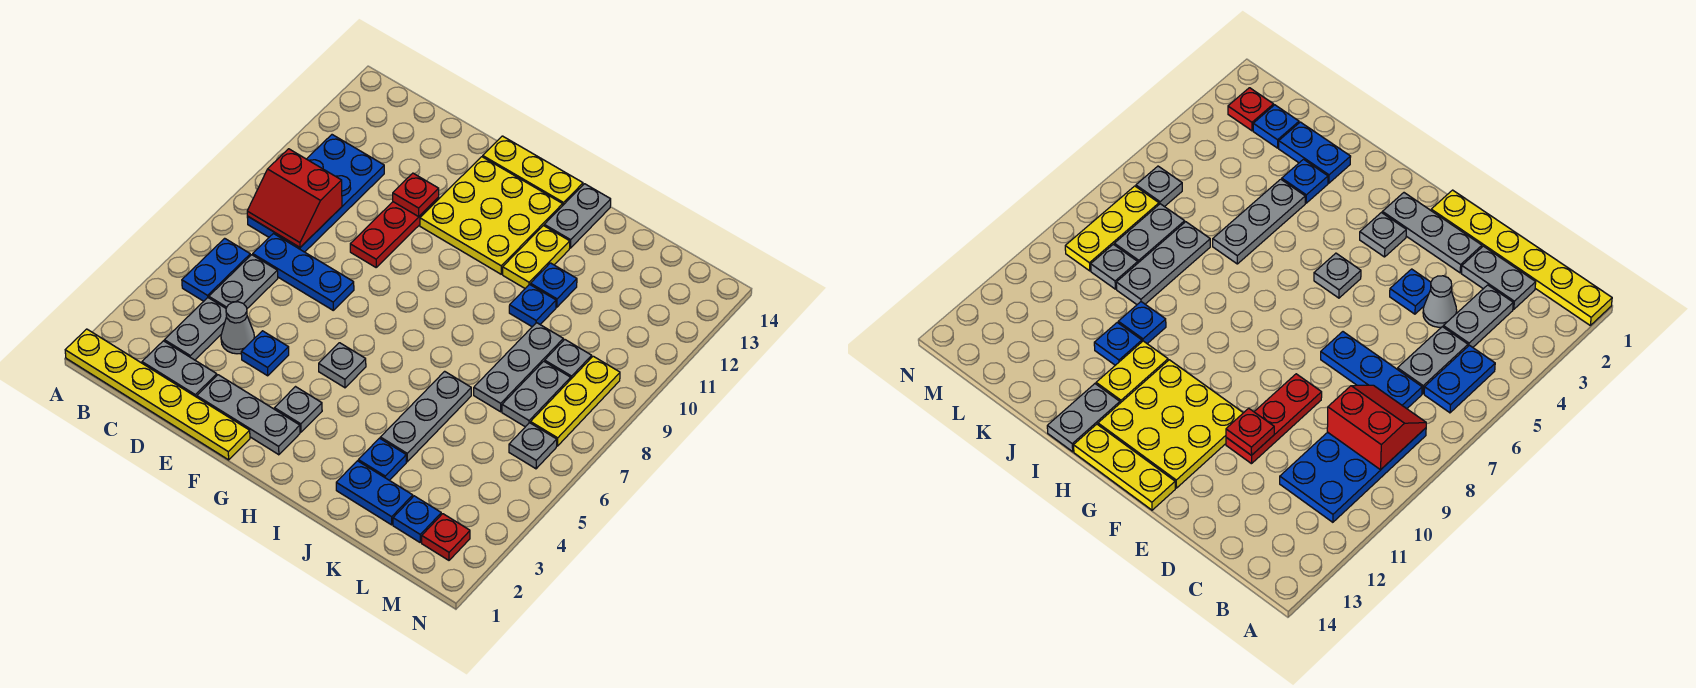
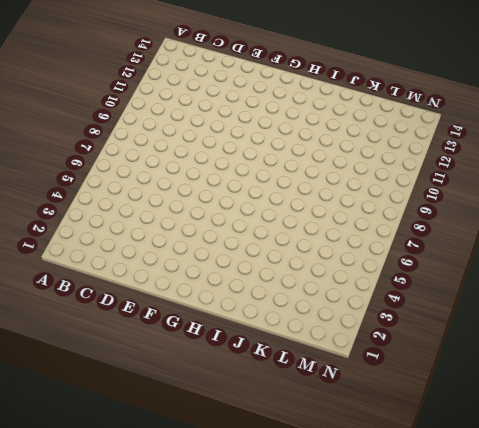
none -> yellow 1x6 plate [65,329,250,460]
none -> blue 1x2 plate [182,238,250,301]
none -> blue 2x4 plate [247,135,384,252]
none -> grey 1x2 plate [142,341,217,397]

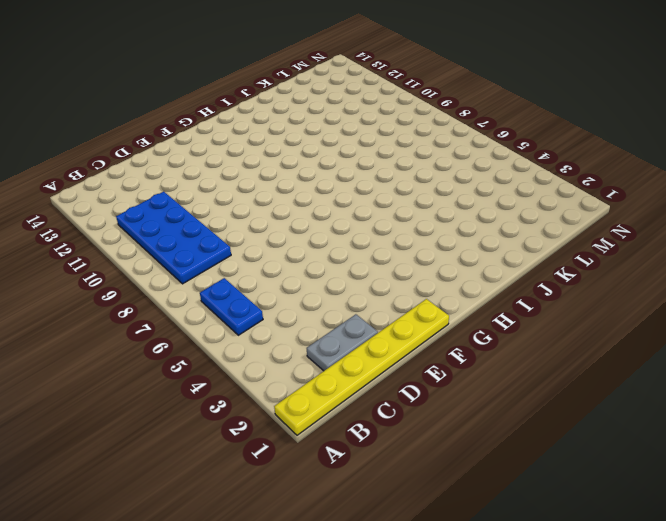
none -> grey 1x2 plate [164,298,227,360]
none -> grey 1x2 plate [209,255,278,308]
none -> blue 1x3 plate [253,234,354,310]
none -> grey 1x1 cone [221,302,254,354]

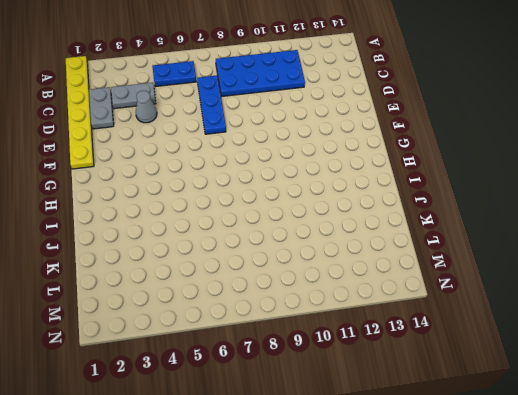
none -> grey 1x2 plate [209,255,278,308]
none -> grey 1x3 plate [197,375,300,455]
none -> blue 1x1 plate [241,331,289,376]
none -> red 1x3 plate [350,197,439,267]

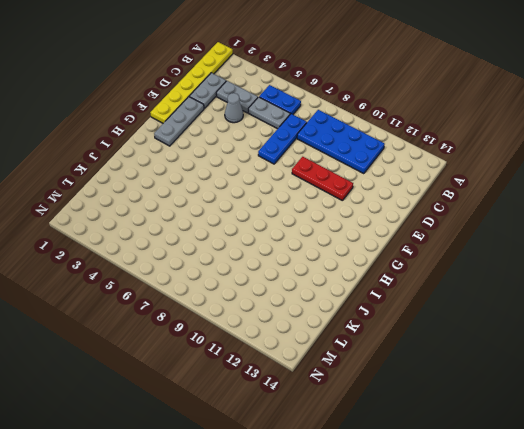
none -> blue 1x1 plate [241,331,289,376]
none -> yellow 3x3 plate [420,157,563,274]
none -> yellow 1x3 plate [483,136,583,205]
none -> grey 1x1 plate [274,387,322,432]

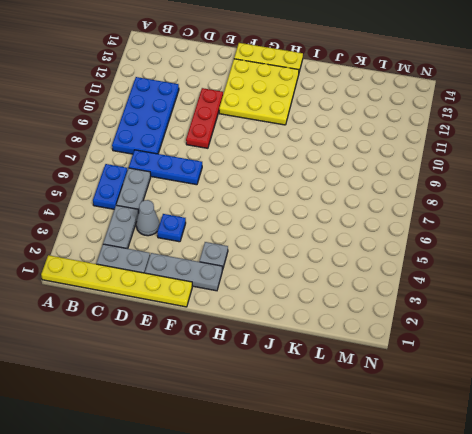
none -> grey 1x1 plate [319,343,366,388]
none -> yellow 1x2 plate [503,226,570,288]
none -> grey 1x2 plate [544,184,611,248]
none -> blue 1x2 plate [336,461,413,525]

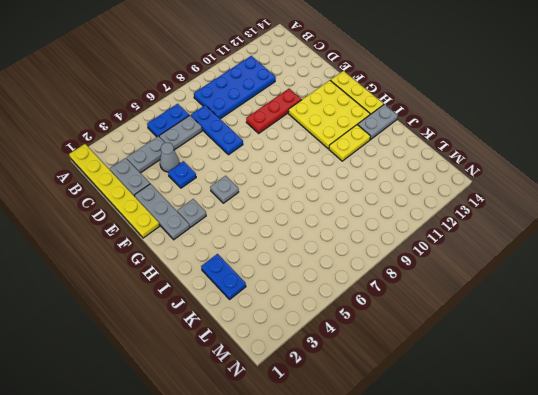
none -> blue 1x1 plate [358,438,406,480]
none -> grey 1x3 plate [380,371,471,462]
none -> blue 1x1 plate [509,284,556,327]
none -> blue 1x1 plate [530,263,577,307]

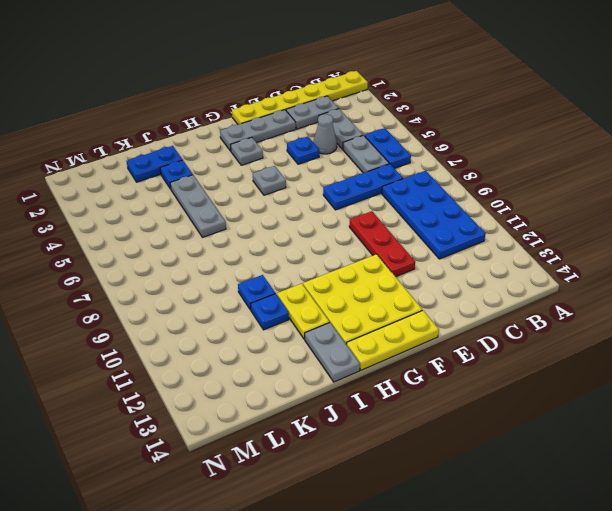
none -> grey 1x3 plate [474,323,563,412]
none -> blue 1x1 plate [393,496,441,542]
none -> grey 1x2 plate [502,361,571,427]
none -> grey 1x1 plate [545,339,592,379]

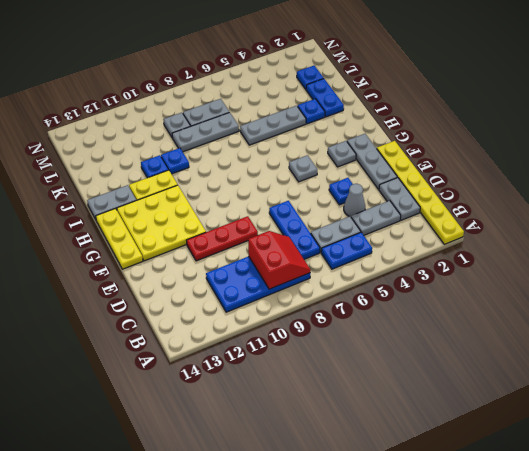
none -> red 1x1 plate [422,514,470,560]
none -> grey 1x1 plate [509,423,557,469]
none -> yellow 1x3 plate [531,356,620,446]
none -> red 1x1 plate [393,173,439,216]

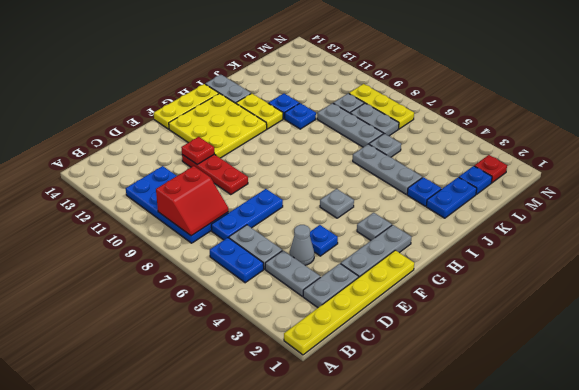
grey 1x1 plate [369,134,401,157] -> grey 1x1 plate moved to [509,423,557,469]

